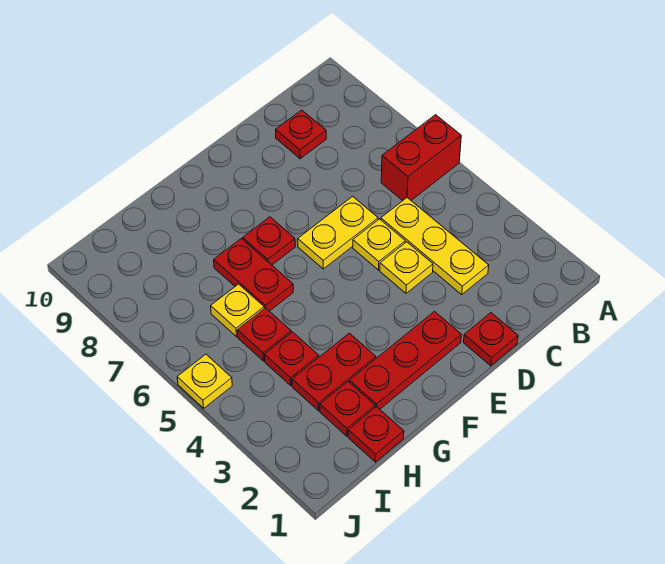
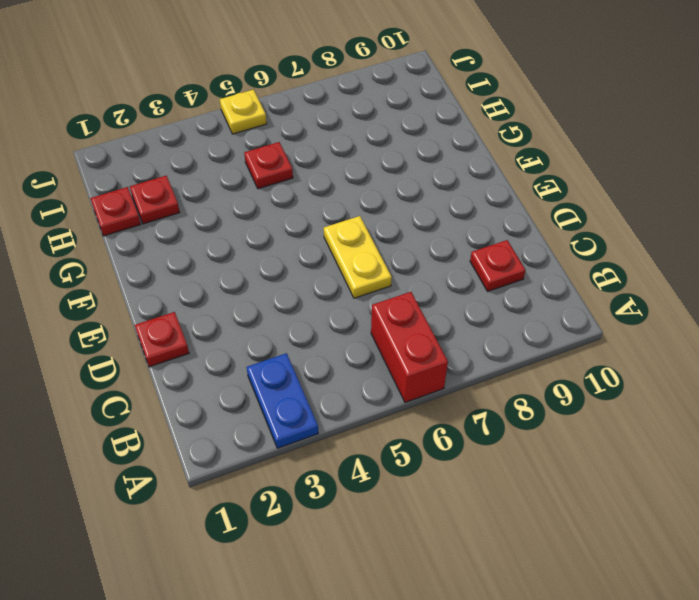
blue 1x2 plate [247,353,318,448] -> none
none -> yellow 1x3 plate [381,198,489,294]
none -> yellow 1x1 plate [380,242,433,293]
none -> yellow 1x1 plate [353,219,405,270]

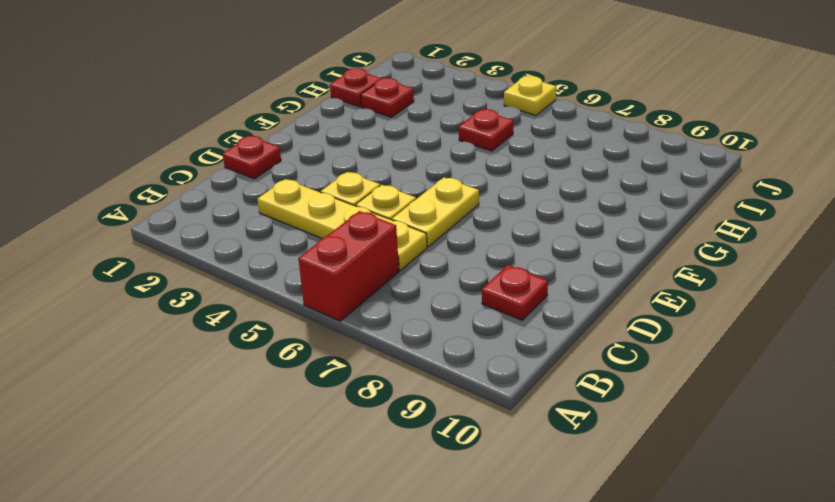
yellow 1x4 plate [258,179,427,270] -> yellow 1x3 plate [381,198,489,294]
none -> red 1x3 plate [350,311,461,409]
none -> red 1x1 plate [243,217,295,265]
none -> red 1x2 plate [292,333,376,411]

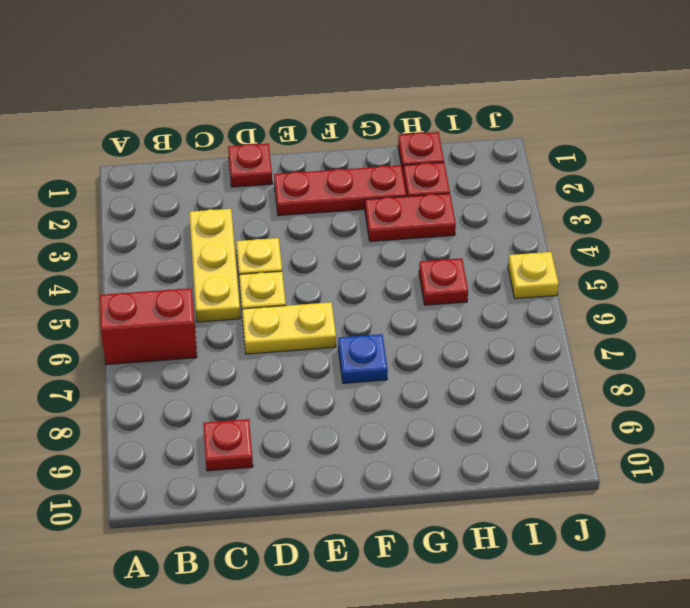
blue 1x1 plate [338,334,388,383] -> red 1x1 plate [243,217,295,265]
none -> red 1x2 plate [214,239,293,311]
none -> red 1x1 plate [265,332,319,386]
none -> yellow 1x1 plate [211,284,264,337]

